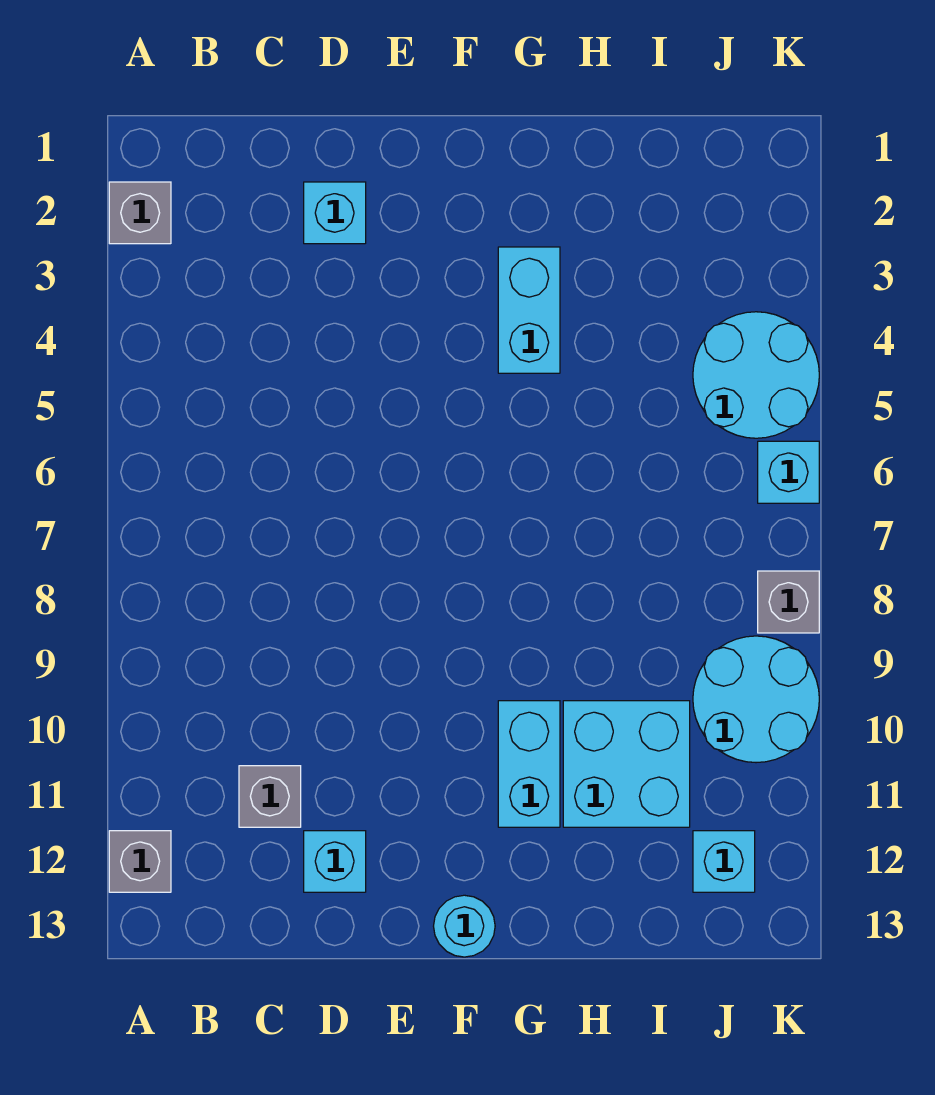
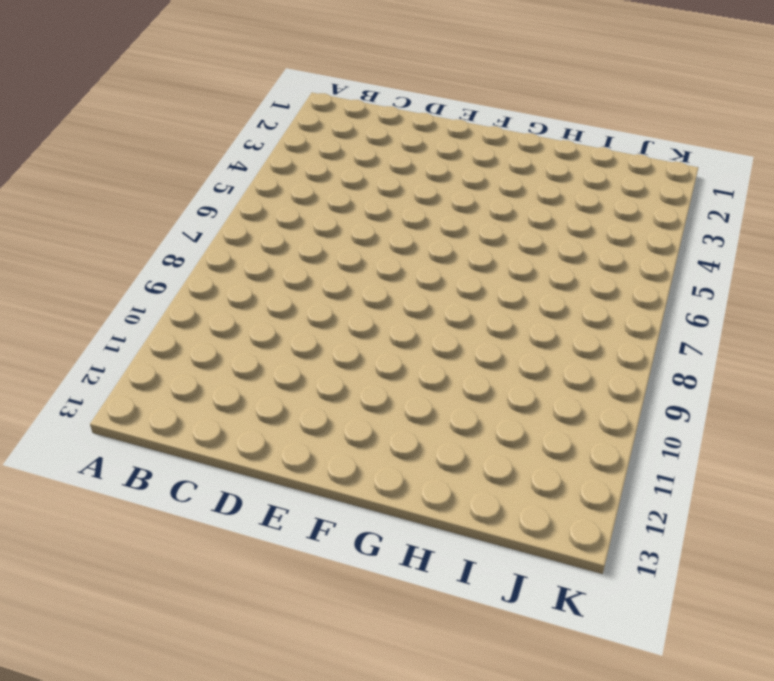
none -> grey 1x1 brick [109,182,171,244]
none -> grey 1x1 brick [109,831,171,892]
none -> grey 1x1 brick [239,766,301,827]

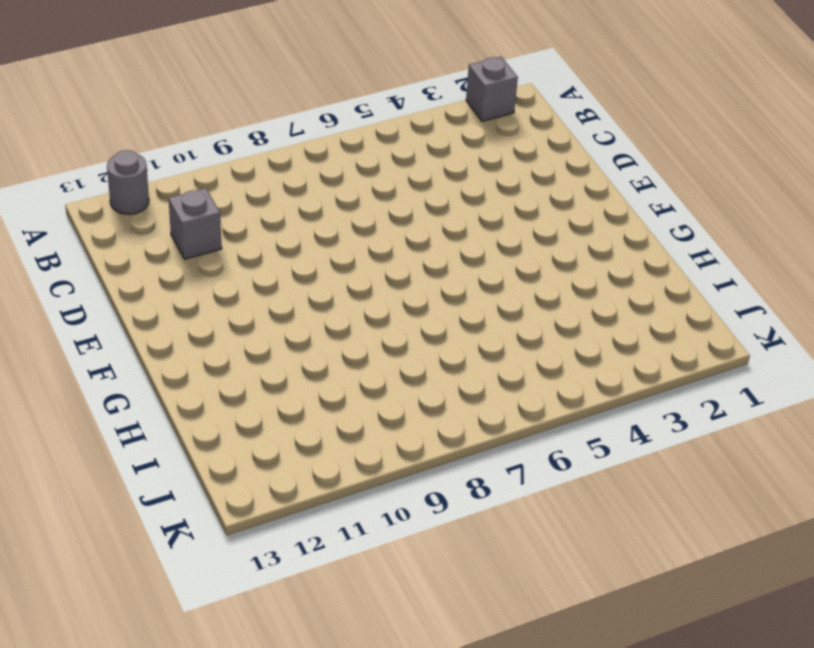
grey 1x1 round brick [107,150,149,214] -> grey 1x1 brick [109,831,171,892]
none -> cyan 1x1 brick [304,182,366,244]
none -> cyan 1x1 brick [304,831,366,892]
none -> cyan 1x1 round brick [434,895,495,957]

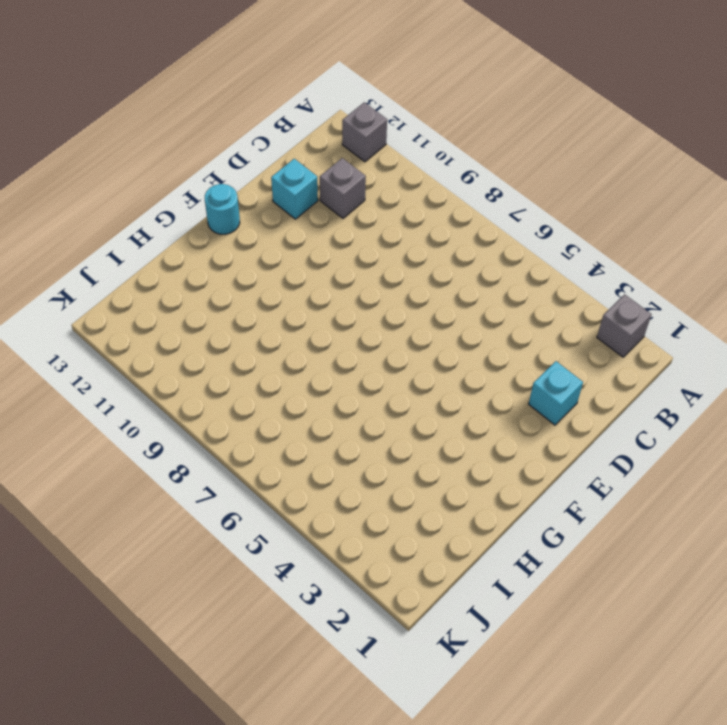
none -> cyan 1x2 brick [498,247,560,373]
none -> cyan 1x2 brick [498,701,560,827]
none -> cyan 2x2 brick [563,701,690,827]

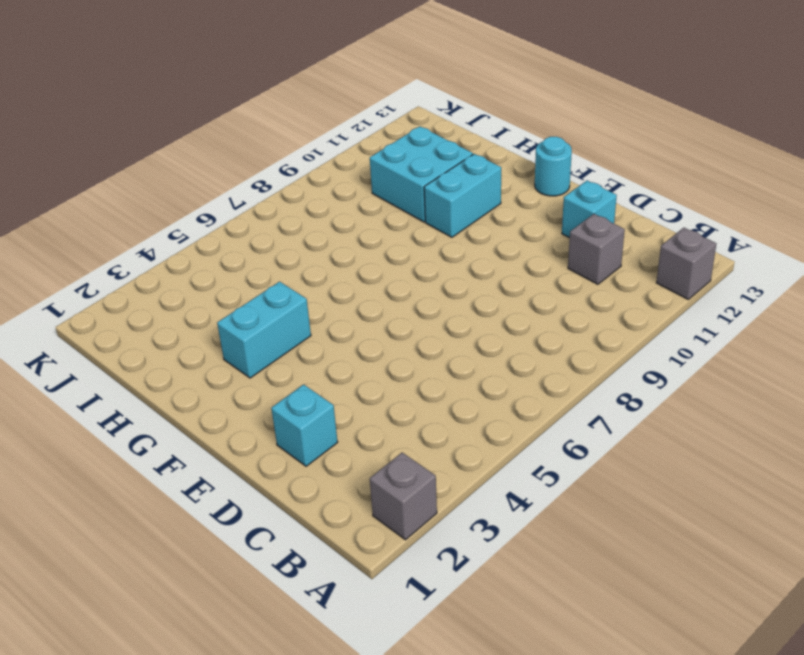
none -> cyan 2x2 round brick [693,312,819,438]
none -> cyan 2x2 round brick [693,636,819,763]
none -> cyan 1x1 brick [693,831,755,892]

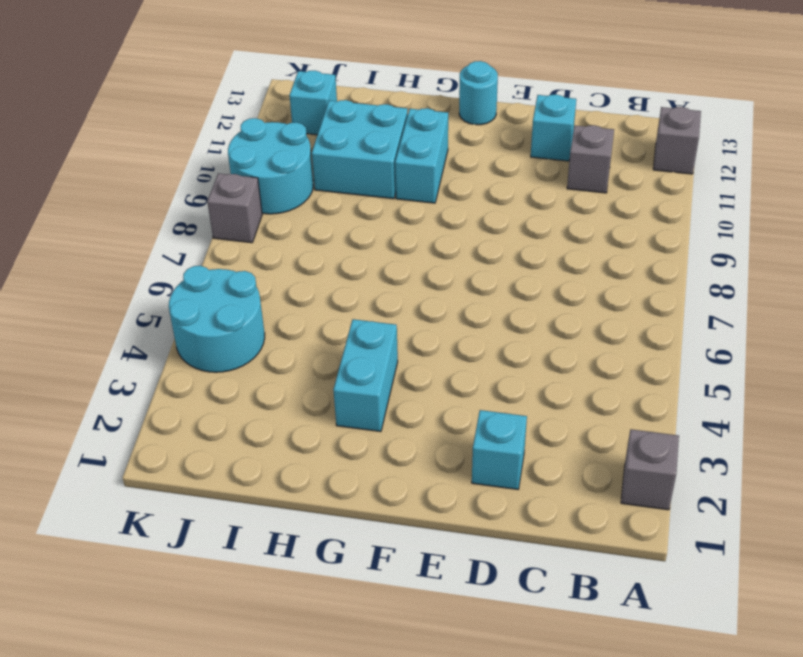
none -> cyan 1x1 brick [758,441,819,503]

